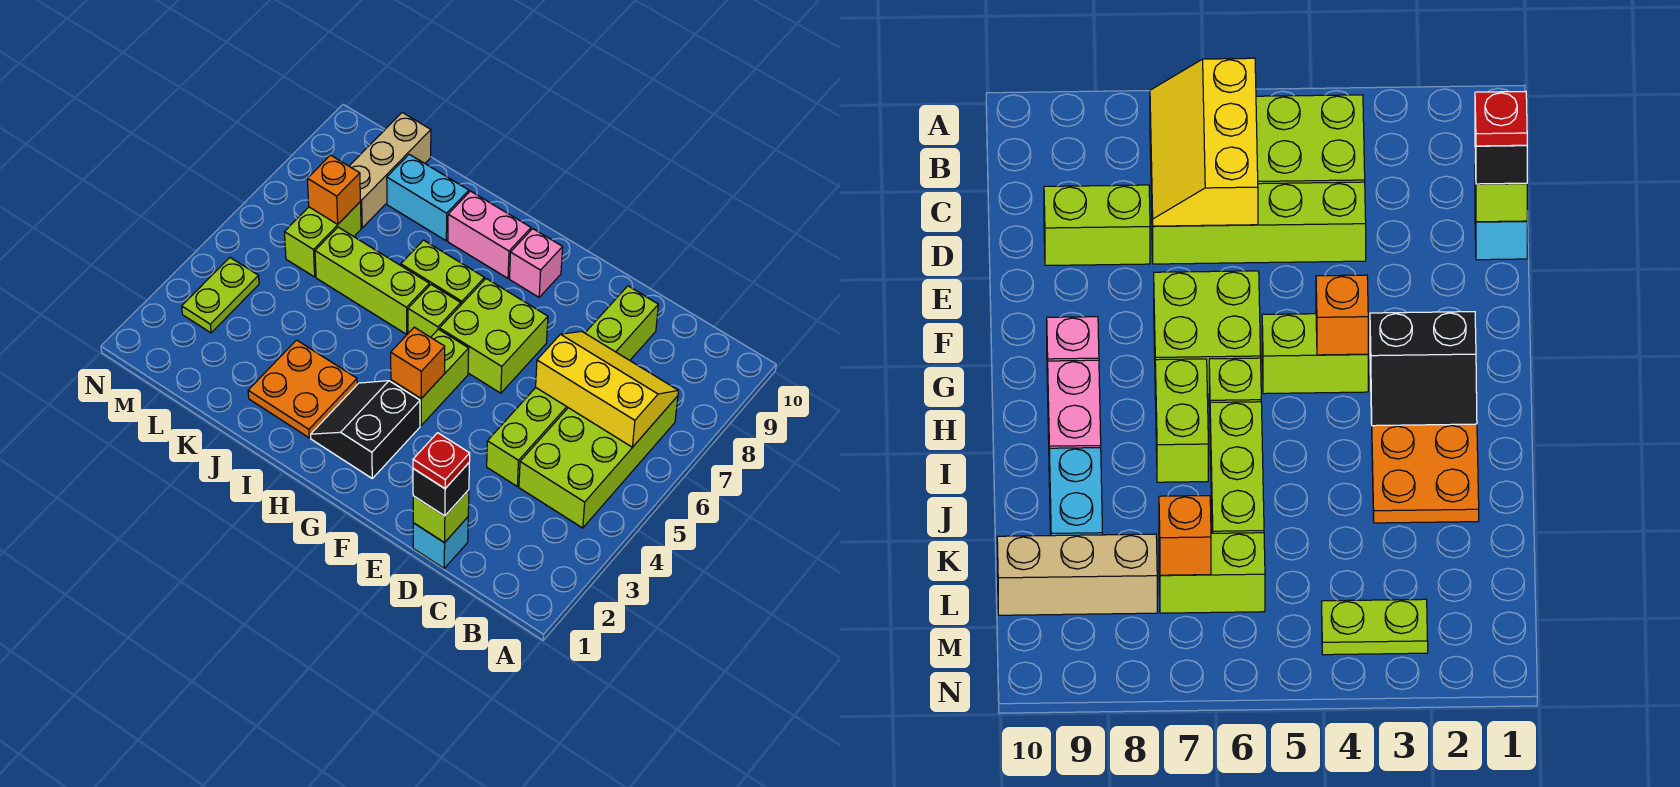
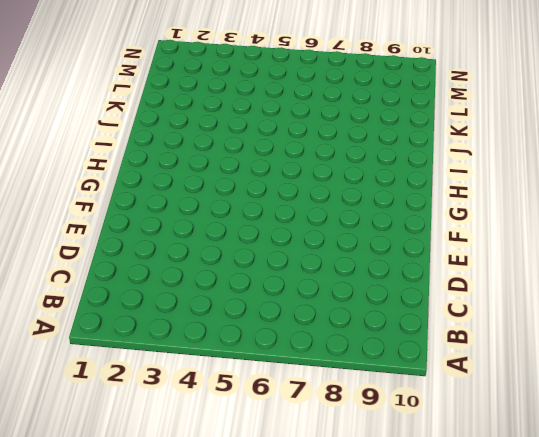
none -> lime 2x4 brick [519,396,678,528]
none -> cyan 1x1 brick [413,517,468,568]
none -> lime 1x4 brick [487,388,568,486]

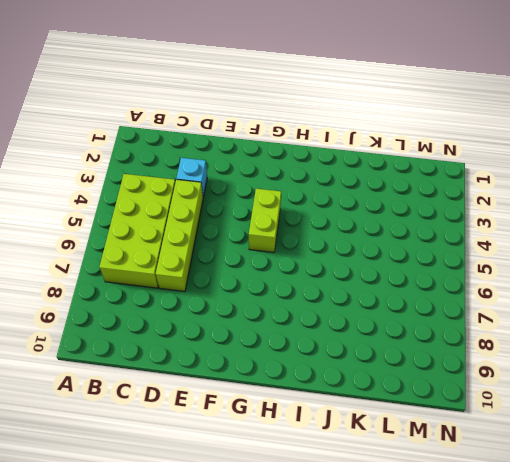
cyan 1x1 brick [176,158,207,197] -> cyan 1x1 brick moved to [413,517,468,568]
none -> lime 1x2 brick [585,286,658,360]
none -> lime 2x2 brick [440,279,548,393]
none -> black 2x2 slope [311,381,420,478]

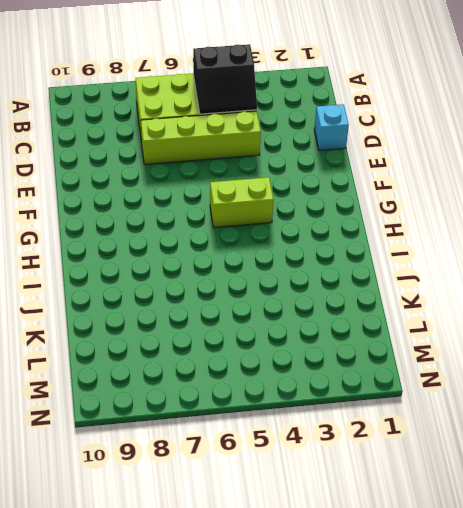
black 2x2 slope [193,44,257,114] -> black 2x2 slope moved to [311,381,420,478]
none -> lime 1x2 brick [585,286,658,360]
none -> lime 2x2 brick [440,279,548,393]
none -> pink 1x1 brick [510,229,563,297]

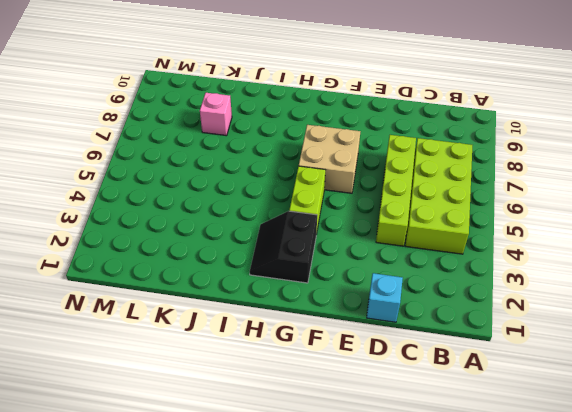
tan 2x2 brick [299,125,361,193] -> lime 2x2 brick [440,279,548,393]
pink 1x1 brick [200,93,232,136] -> pink 1x1 brick moved to [510,229,563,297]
none -> lime 1x2 brick [585,286,658,360]
none -> lime 1x1 brick [408,285,461,337]
none -> lime 1x2 brick [401,240,484,304]

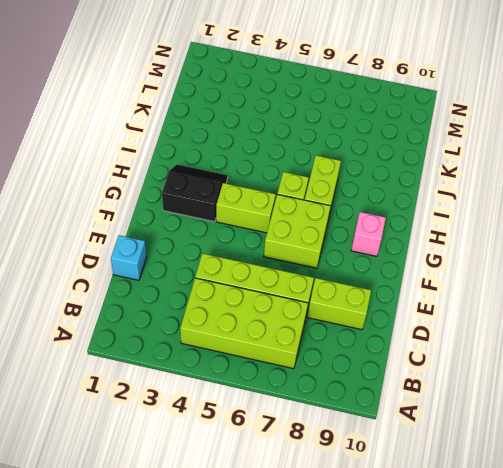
none -> pink 1x2 brick [448,191,531,278]
none -> orange 2x2 plate [248,340,357,438]
none -> lime 1x3 brick [315,227,429,334]

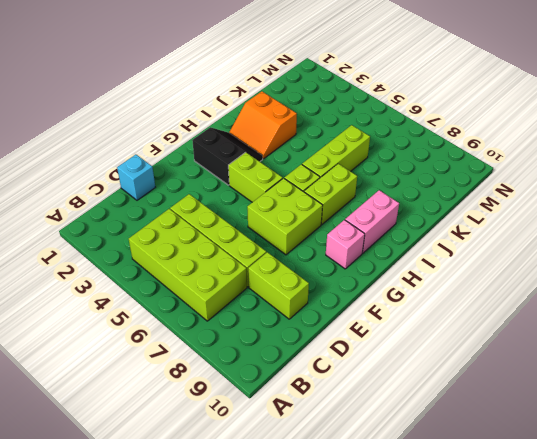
orange 2x2 slope [229,91,297,159] -> orange 2x2 plate [248,340,357,438]
none -> cyan 1x2 brick [387,154,469,241]
none -> lime 1x2 brick [285,202,361,277]
none -> tan 1x3 brick [349,113,431,228]

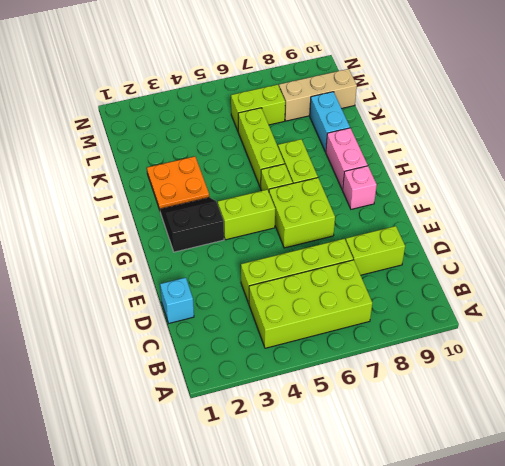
none -> lime 1x2 plate [182,258,259,333]
none -> yellow 2x3 slope [536,331,678,447]
none -> lime 1x1 brick [413,490,469,543]

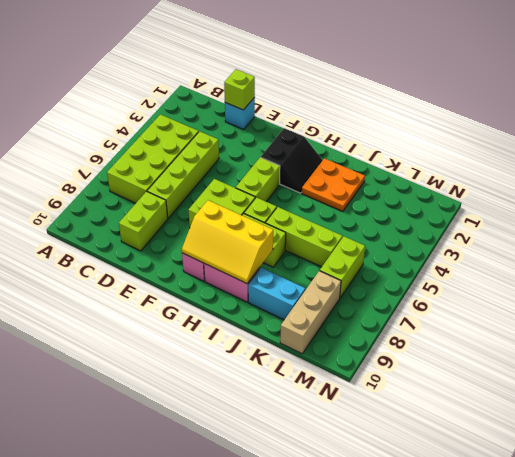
yellow 2x3 slope [182,200,273,284] -> yellow 2x3 slope moved to [536,331,678,447]
none -> lime 1x2 plate [182,258,259,333]
none -> orange 1x1 brick [391,327,445,399]
none -> orange 1x1 brick [307,155,360,224]

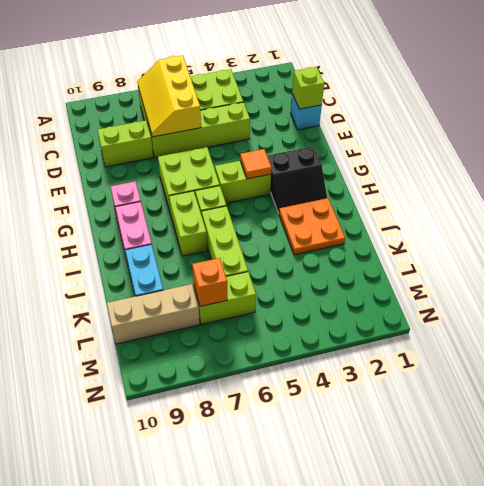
orange 1x1 tile [240,149,272,179] -> orange 1x1 brick [391,327,445,399]
none -> lime 1x2 plate [182,258,259,333]
none -> black 1x1 brick [413,463,469,516]
none -> red 1x1 plate [413,433,470,488]

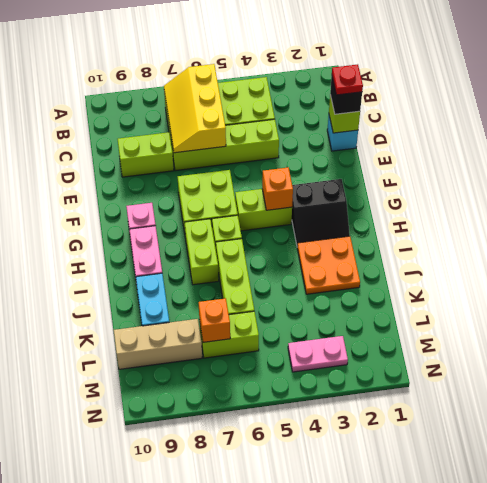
pink 1x2 plate [288,336,348,372] -> lime 1x2 plate [182,258,259,333]

